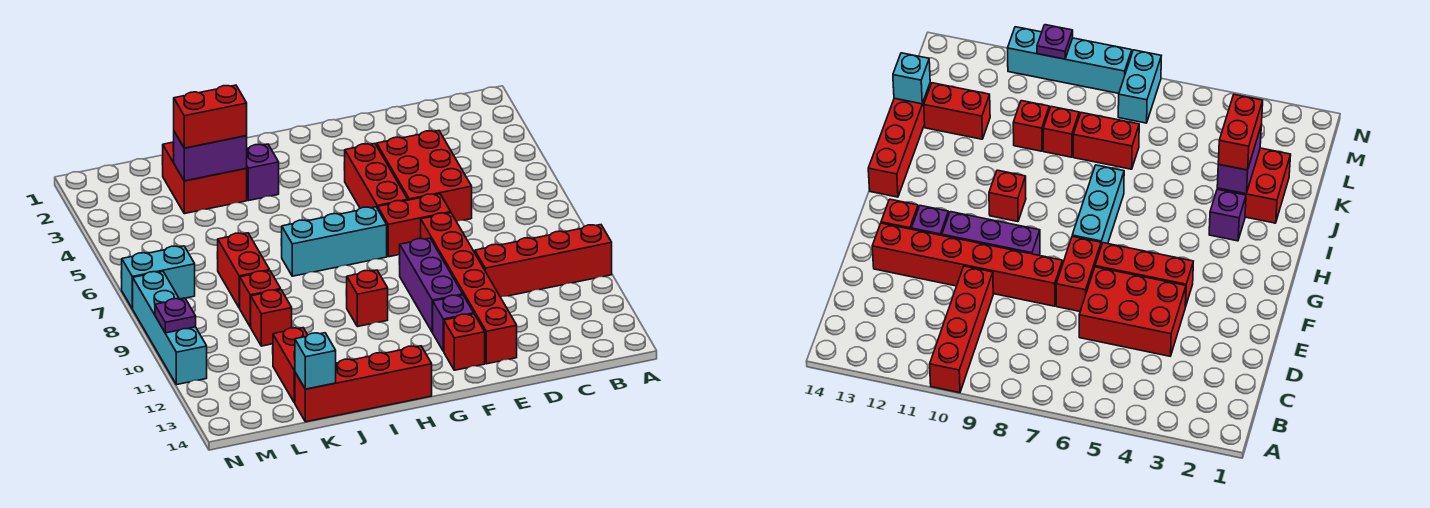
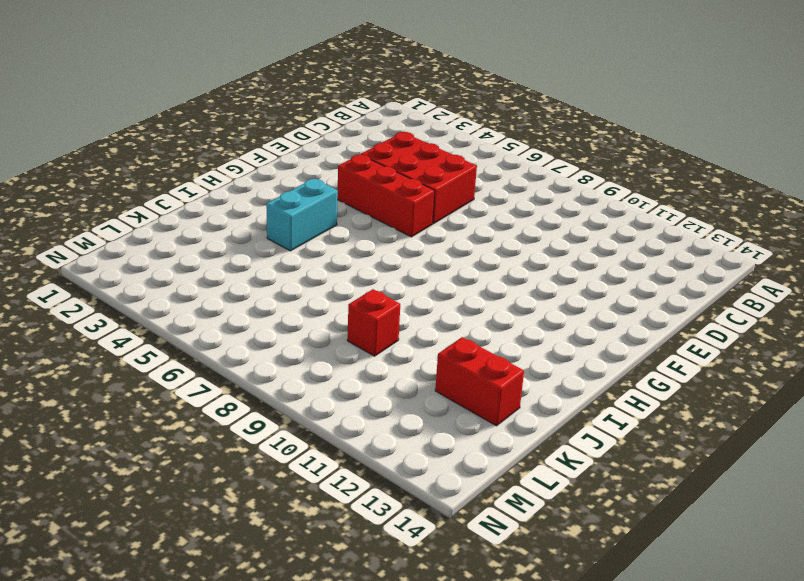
cyan 1x2 brick [266,179,338,251] -> cyan 1x2 brick moved to [122,246,195,309]
none -> red 1x4 brick [475,225,612,297]
none -> red 1x2 brick [378,194,451,257]
none -> red 1x6 brick [421,213,517,364]

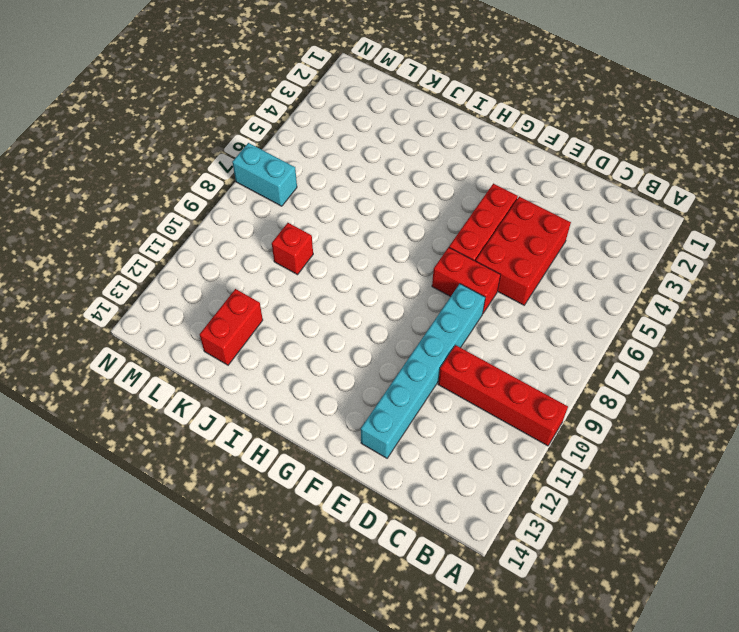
cyan 1x6 brick [361,284,485,458] -> red 1x6 brick [421,213,517,364]
none -> purple 1x3 brick [400,238,463,332]
none -> purple 1x1 brick [432,295,474,351]
none -> red 1x1 brick [444,314,485,370]

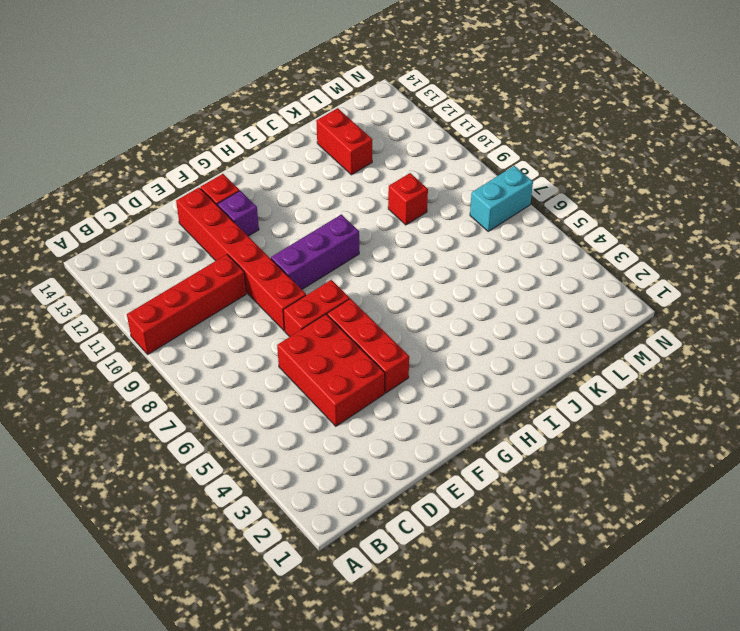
purple 1x3 brick [271,214,359,289] -> purple 1x3 brick turned to [400,238,463,332]
none -> cyan 1x3 brick [281,207,387,276]
none -> red 1x1 brick [346,270,388,327]
none -> red 1x4 brick [295,346,432,422]

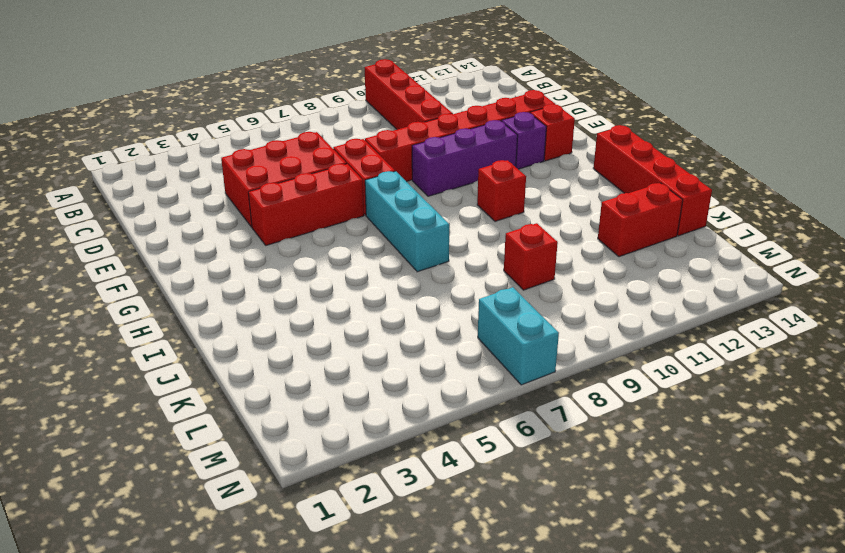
none -> purple 1x1 brick [246,144,279,201]
none -> red 2x2 brick [162,142,247,214]
none -> red 1x2 brick [217,233,270,308]

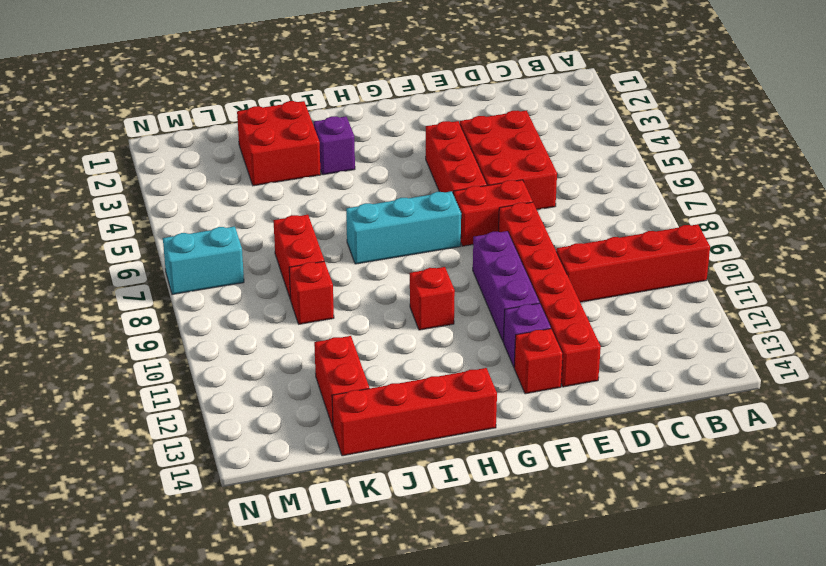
none -> red 1x1 brick [251,290,292,346]
none -> cyan 1x4 brick [133,271,207,385]
none -> purple 1x2 brick [173,132,247,181]

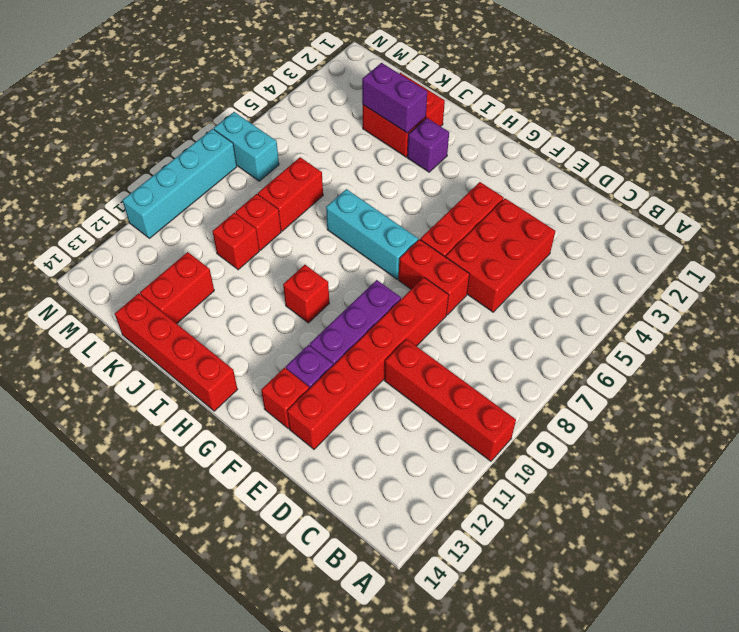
none -> cyan 1x1 brick [295,333,336,389]
none -> purple 1x1 plate [155,298,196,333]
none -> red 1x2 brick [174,85,247,148]

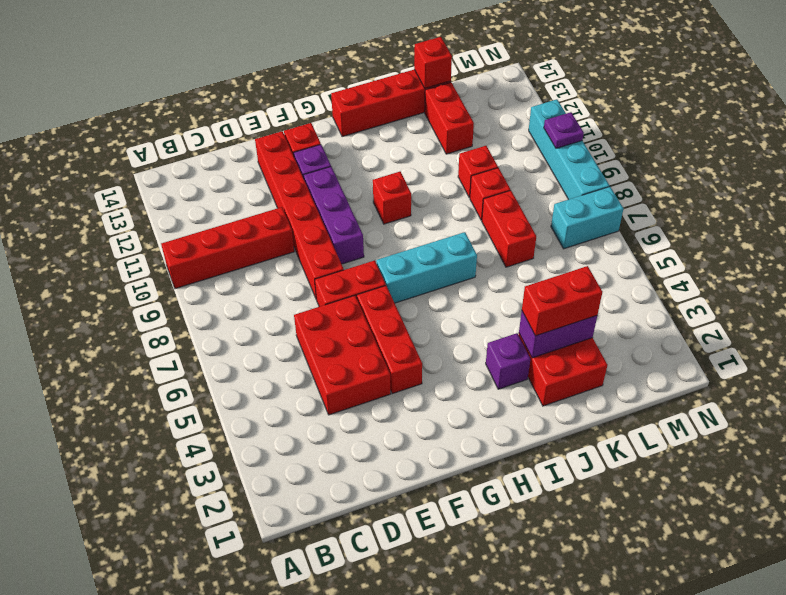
red 1x1 brick [414,37,452,88] -> cyan 1x1 brick [295,333,336,389]

